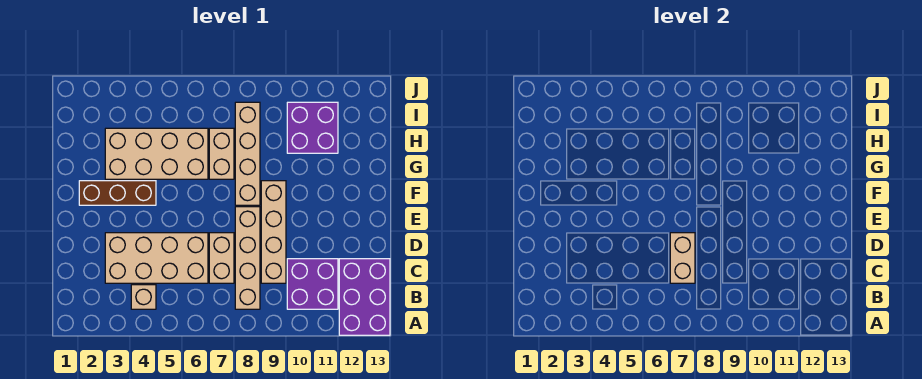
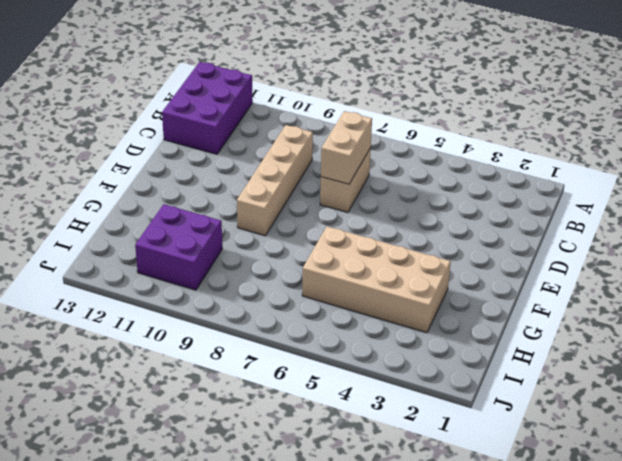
none -> tan 1x1 brick [131,285,156,309]
none -> tan 1x4 brick [235,207,260,309]
none -> purple 2x2 brick [287,259,338,309]

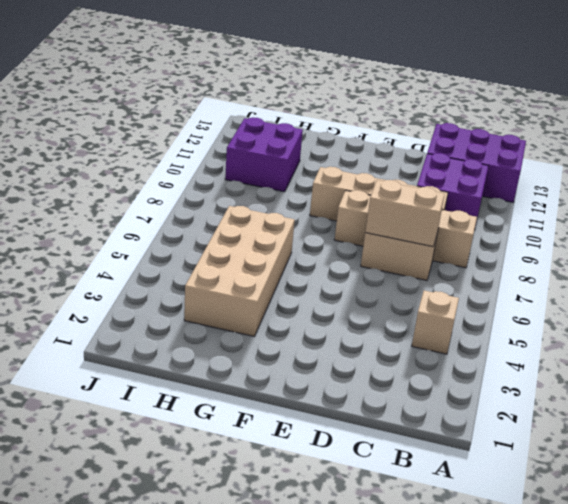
none -> tan 2x4 brick [105,233,208,283]
none -> brown 1x3 brick [79,181,156,205]
none -> tan 1x4 brick [235,102,260,205]

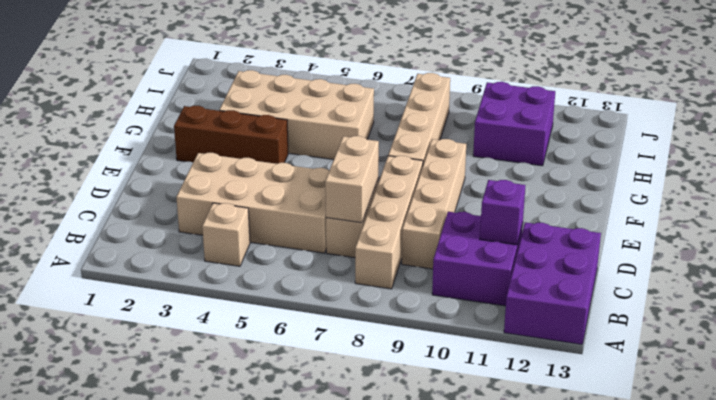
purple 1x1 brick [480,180,525,245] -> none
none -> tan 1x2 brick [209,128,234,179]

